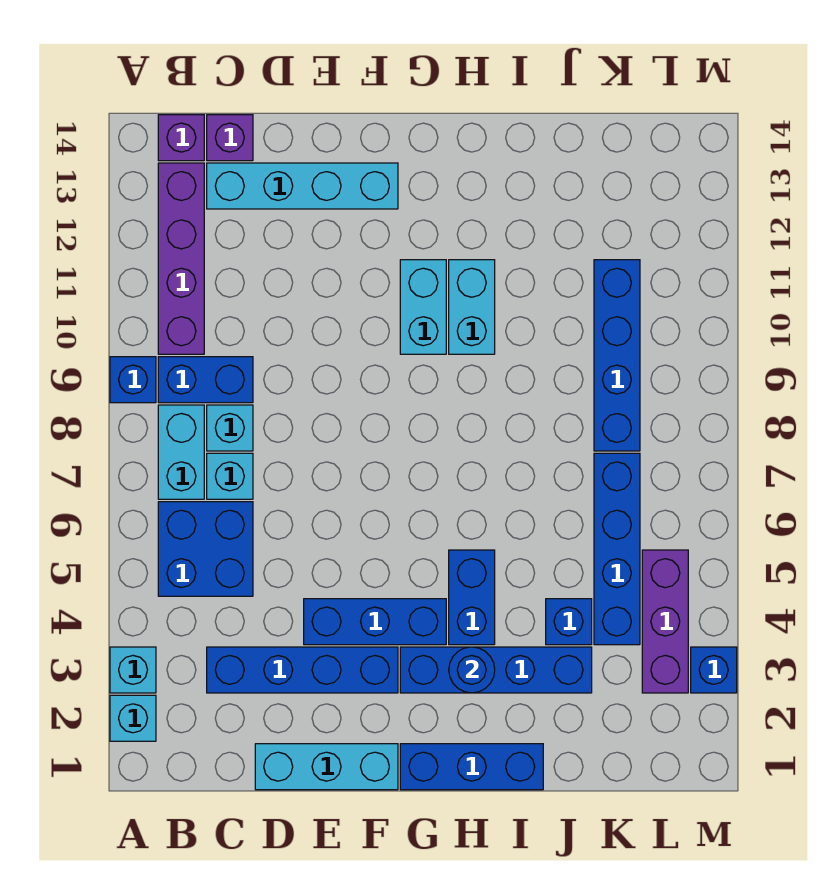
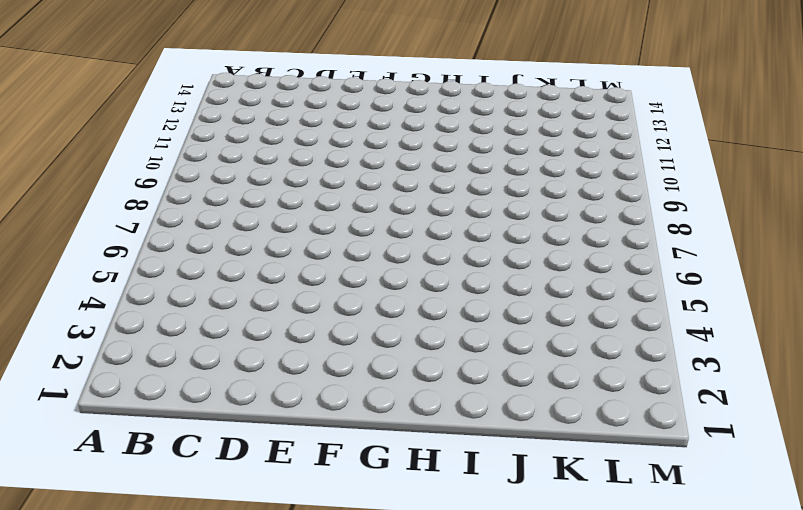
none -> cyan 1x1 brick [110,695,156,741]
none -> cyan 1x1 brick [110,647,156,693]
none -> blue 1x1 brick [110,357,156,403]

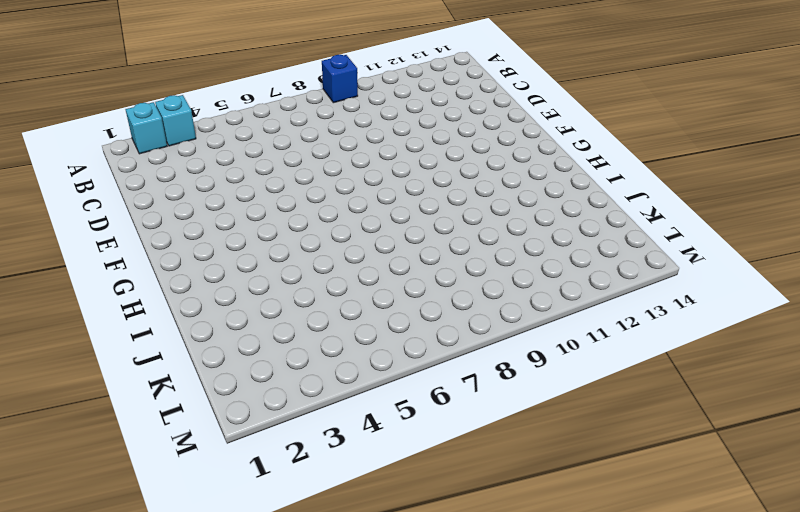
none -> blue 2x2 brick [158,502,253,596]
none -> cyan 1x2 brick [158,405,204,499]
none -> blue 1x2 brick [158,357,253,403]

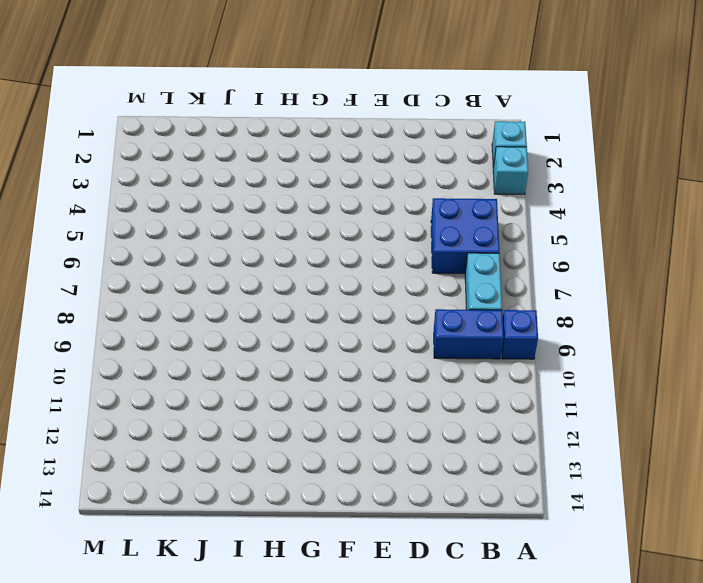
none -> purple 1x4 brick [158,163,204,354]
none -> purple 1x1 brick [158,115,204,161]
none -> blue 1x4 brick [207,647,398,693]

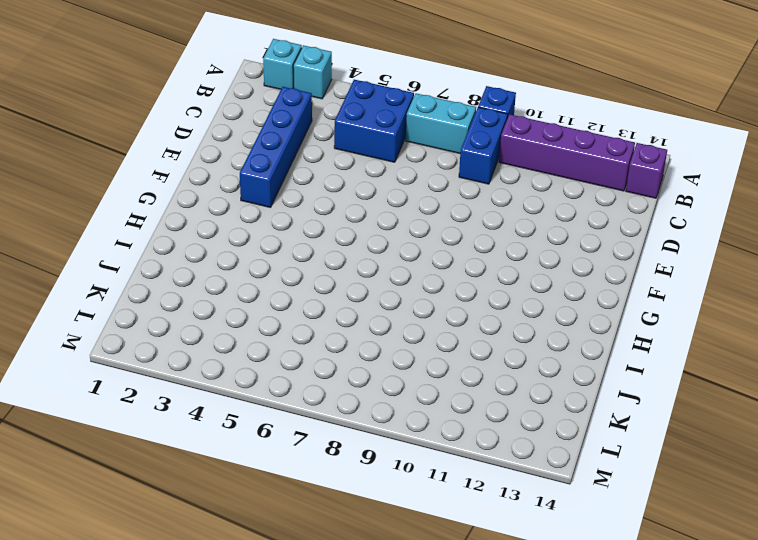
none -> cyan 1x1 brick [207,453,253,499]
none -> cyan 1x1 brick [207,405,253,451]
none -> cyan 1x4 brick [207,163,398,209]

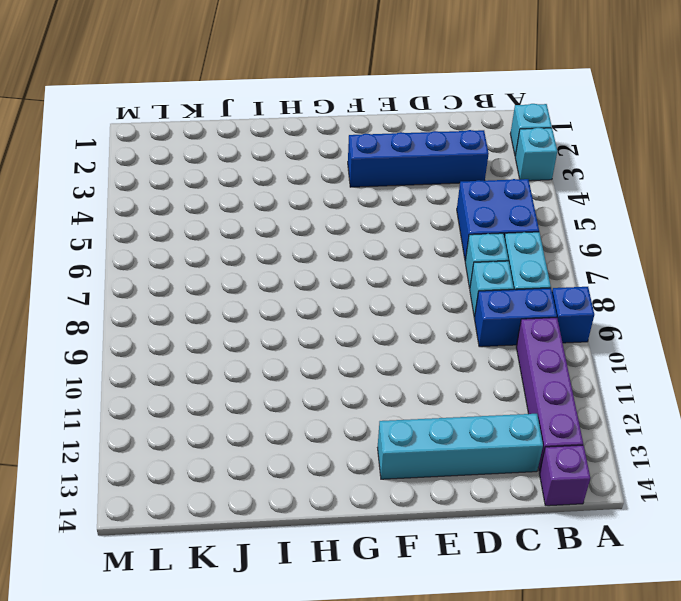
none -> purple 1x1 brick [207,115,253,161]
none -> cyan 1x3 brick [255,744,398,790]
none -> blue 1x3 brick [304,599,446,645]

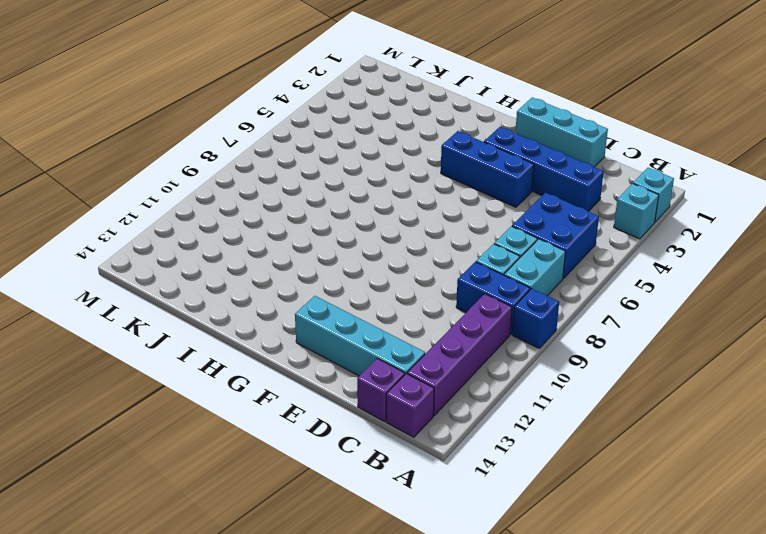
none -> blue 1x3 brick [400,744,543,790]
none -> blue 1x4 brick [400,647,592,693]
none -> cyan 1x2 brick [400,260,446,354]

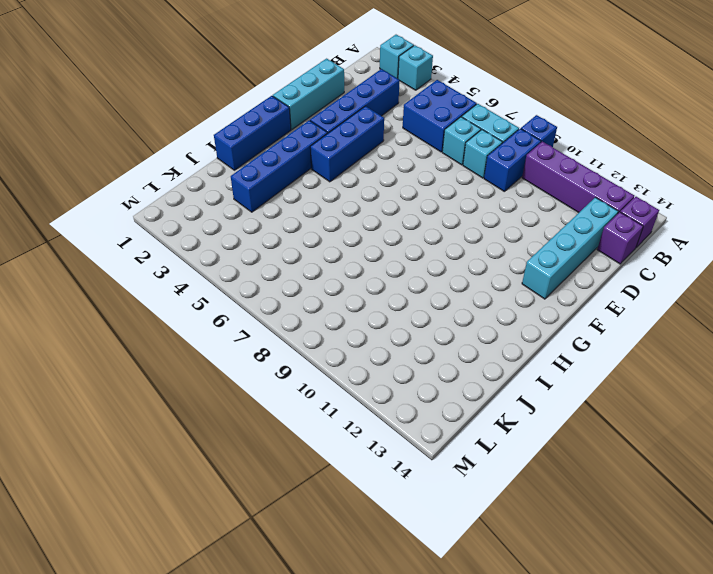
none -> cyan 1x2 brick [400,260,446,354]
none -> blue 1x2 brick [449,550,495,645]
none -> cyan 1x2 brick [449,260,495,354]

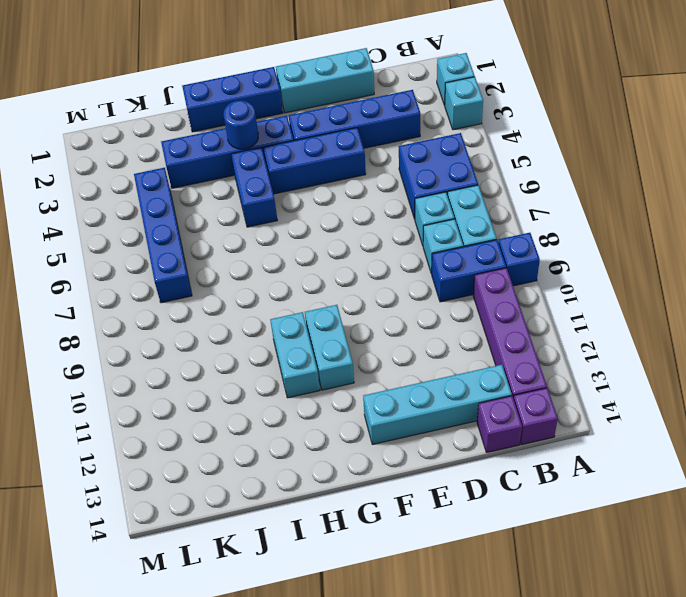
none -> blue 1x1 brick [546,599,592,645]
none -> blue 1x4 brick [594,260,640,451]
none -> purple 1x3 brick [642,550,688,693]

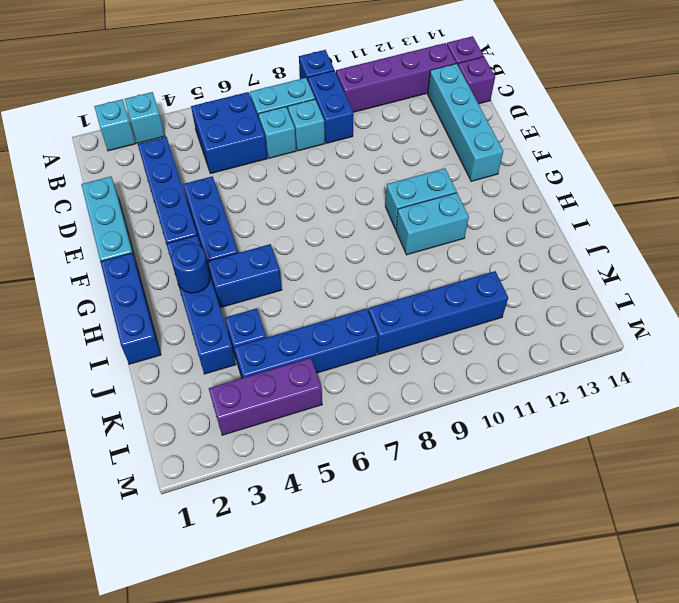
none -> blue 1x1 brick [691,647,737,693]

